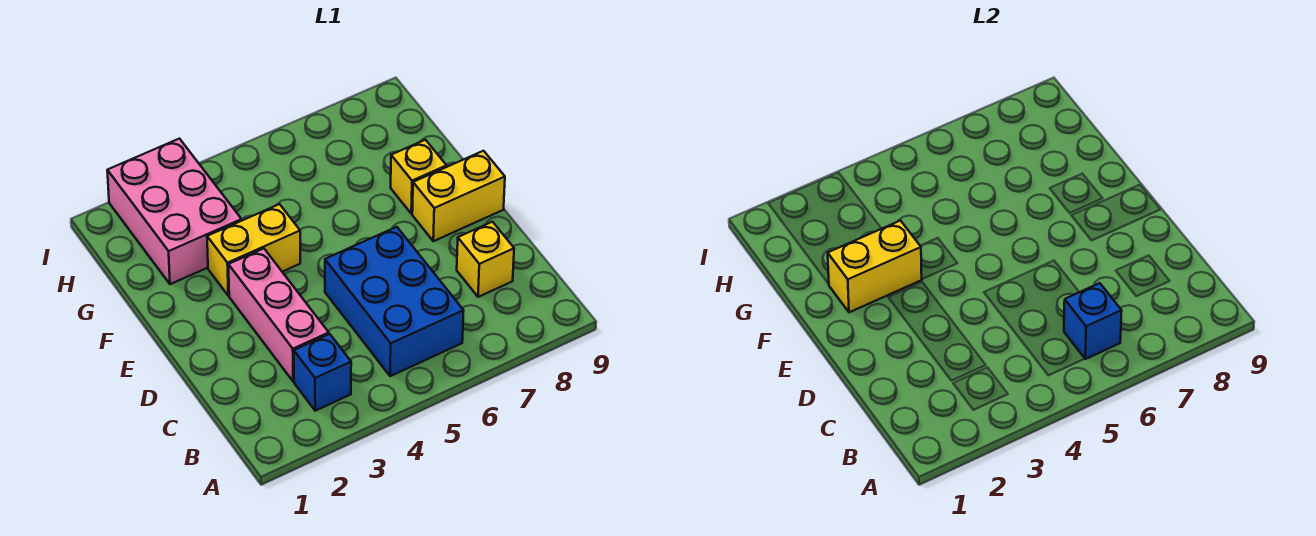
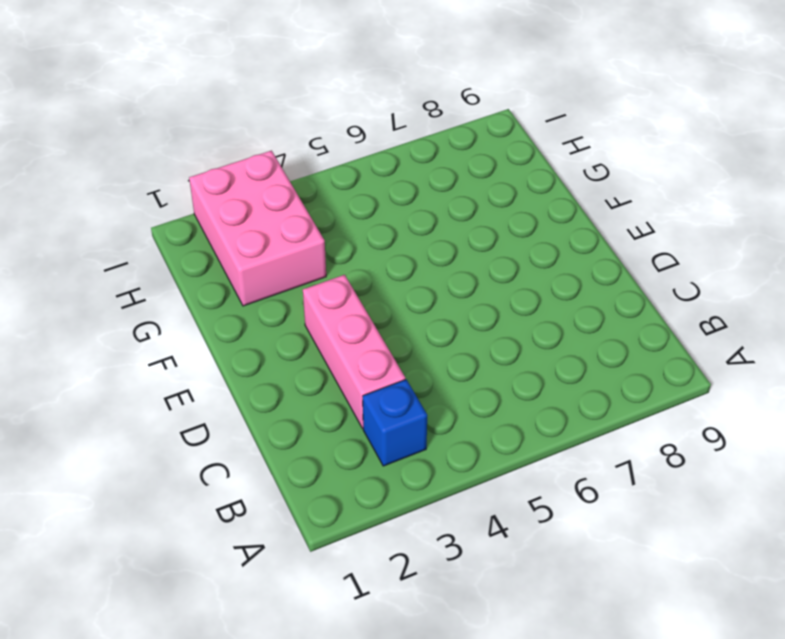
none -> blue 2x3 brick [325,227,464,376]
none -> yellow 1x1 brick [457,222,514,297]

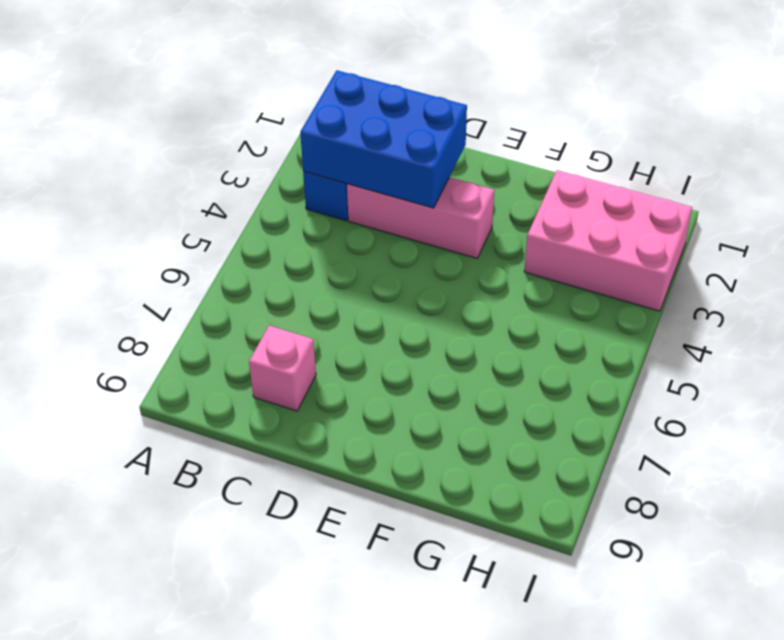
blue 2x3 brick [300,70,467,208] -> blue 2x3 brick moved to [325,227,464,376]
pink 1x1 brick [249,325,316,411] -> yellow 1x1 brick [457,222,514,297]
none -> yellow 1x2 brick [412,151,505,241]
none -> yellow 1x2 brick [207,204,300,296]

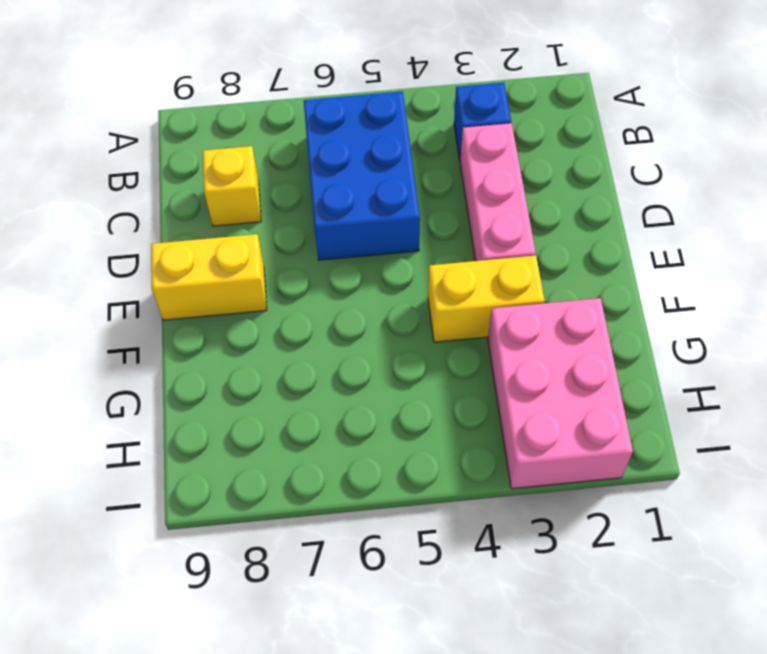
none -> yellow 1x1 brick [391,140,447,214]
none -> blue 1x1 brick [1064,283,1122,359]

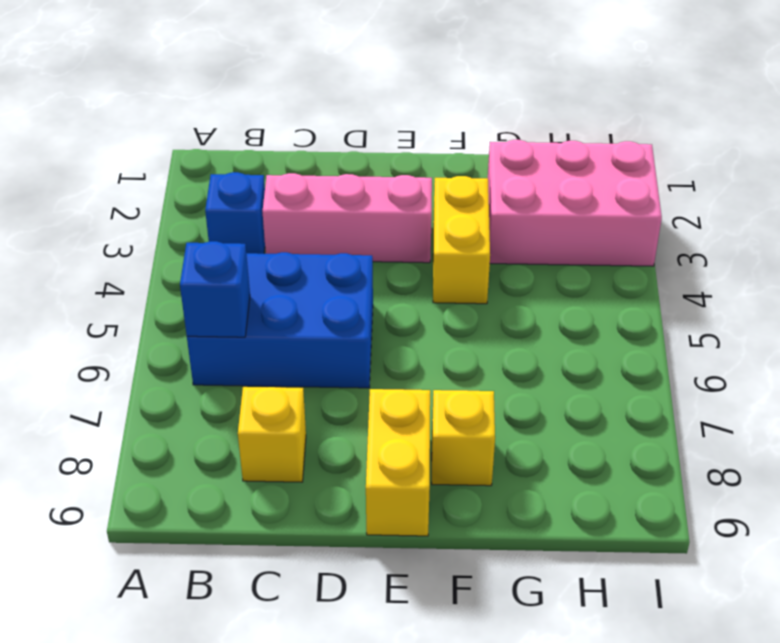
none -> yellow 1x2 brick [828,221,922,312]

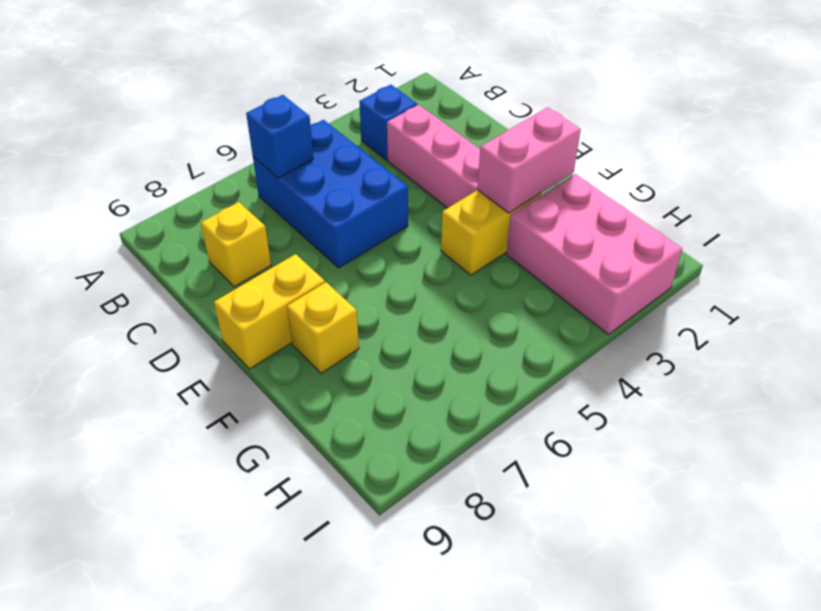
pink 1x2 brick [478,107,581,213] -> yellow 1x2 brick [828,221,922,312]

